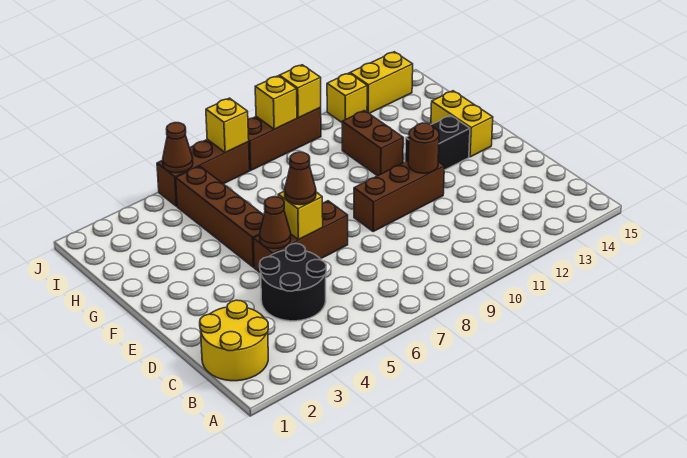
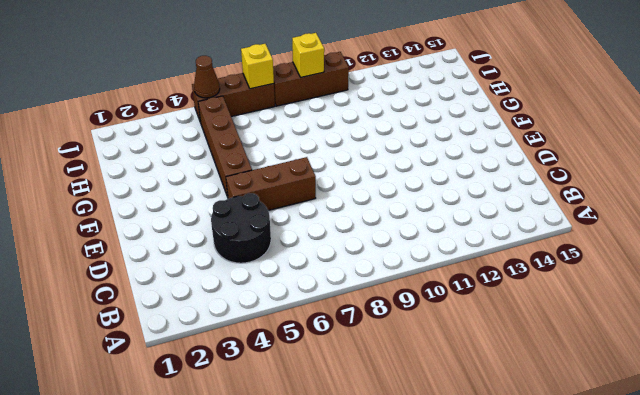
none -> yellow 2x2 round brick [200,300,268,381]
none -> brown 1x3 brick [354,161,444,231]
none -> black 1x2 brick [405,115,470,170]

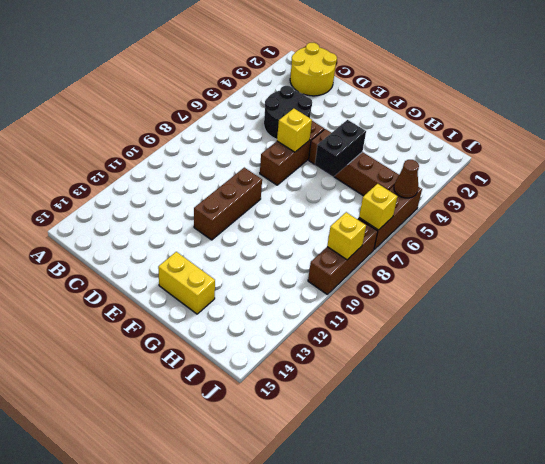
black 1x2 brick [315,120,366,177] -> black 1x2 brick moved to [405,115,470,170]
none -> brown 1x2 brick [342,111,403,176]
none -> yellow 1x1 brick [327,73,367,122]
none -> yellow 1x2 brick [350,52,413,113]

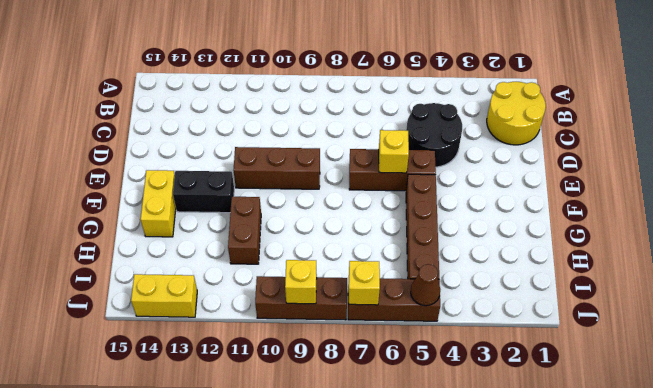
none -> yellow 1x1 brick [327,73,367,122]
none -> brown 1x1 cone [260,197,291,249]
none -> brown 1x1 round brick [408,123,439,173]

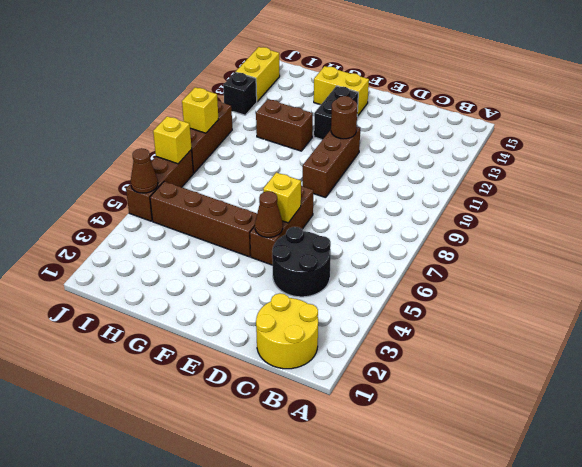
black 1x1 brick [223,72,257,115] -> yellow 1x1 brick [327,73,367,122]
none -> yellow 1x1 brick [279,65,321,118]
none -> brown 1x1 cone [285,152,316,205]

